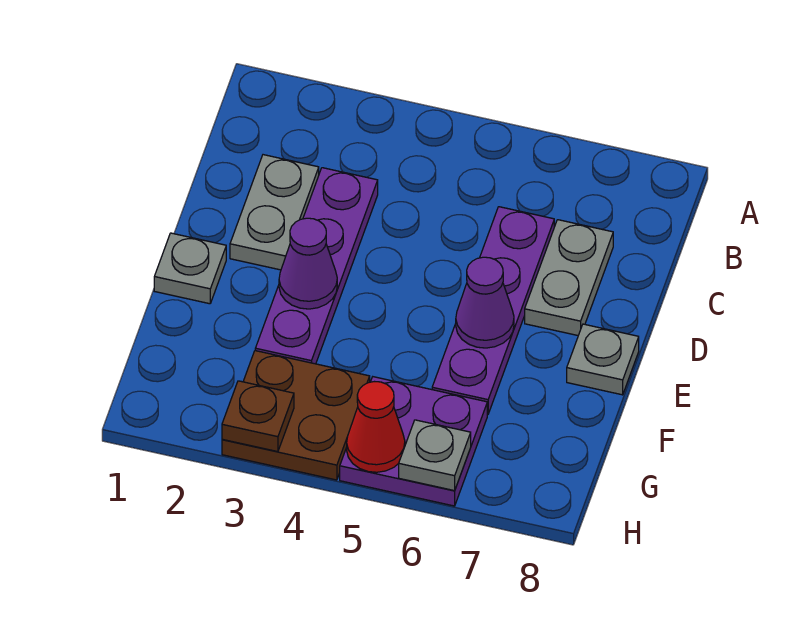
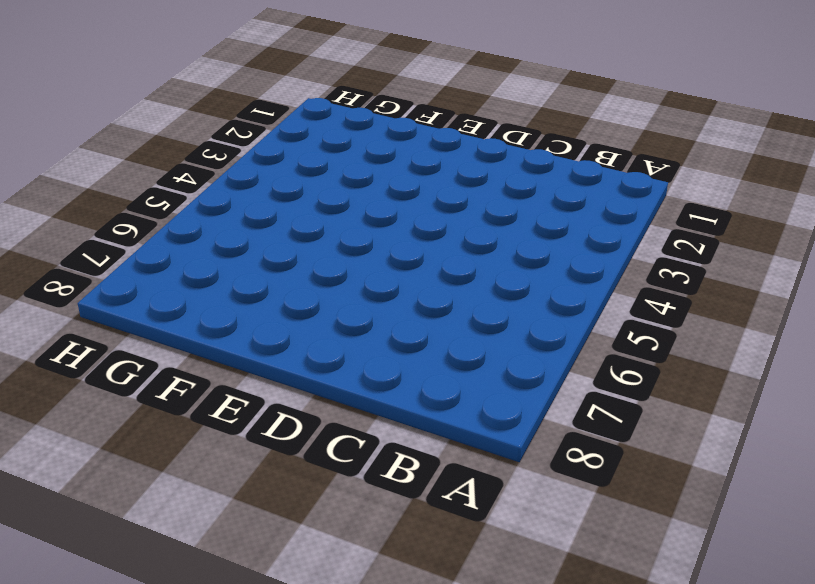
none -> grey 1x2 plate [230,155,319,270]
none -> purple 1x4 plate [255,168,378,364]
none -> purple 1x4 plate [432,207,554,414]

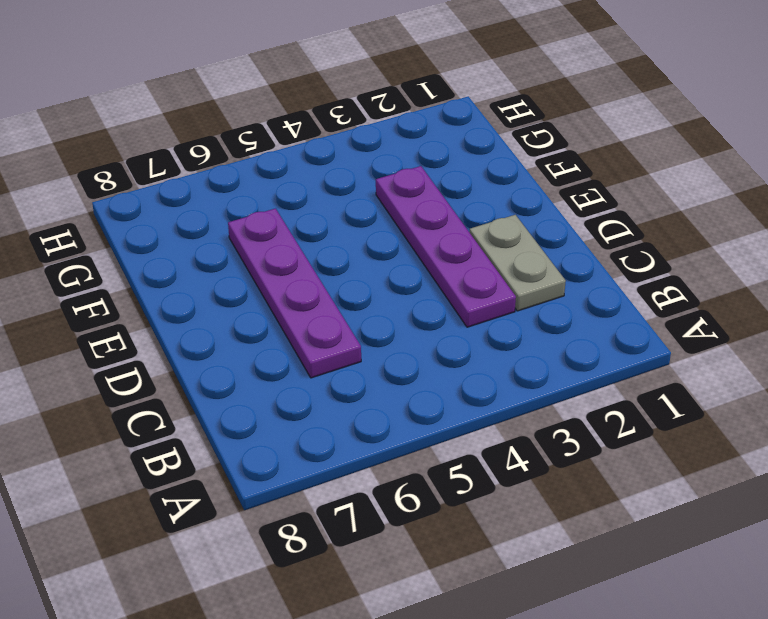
none -> grey 1x2 plate [525,220,613,335]
none -> grey 1x1 plate [154,233,226,304]
none -> grey 1x1 plate [567,324,639,395]

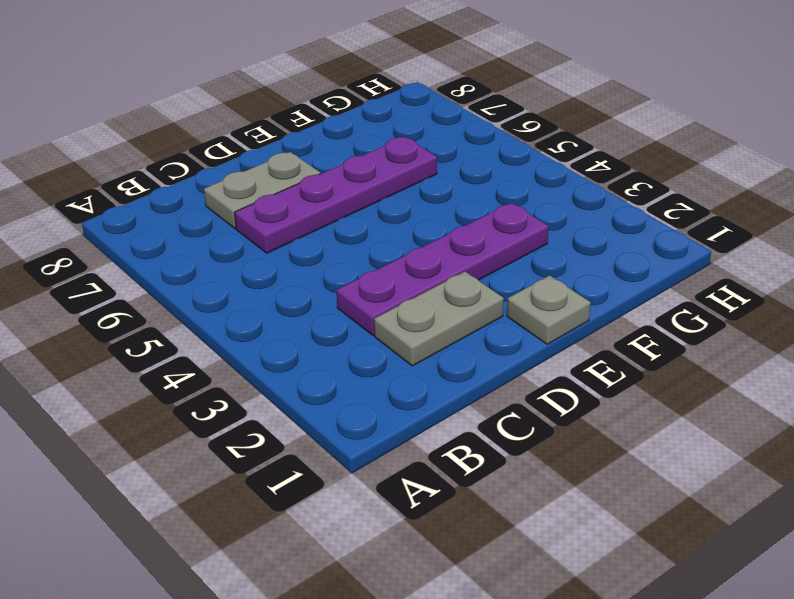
none -> grey 1x1 plate [567,324,639,395]
none -> brown 2x2 plate [222,351,370,480]
none -> purple 2x2 plate [340,377,487,506]

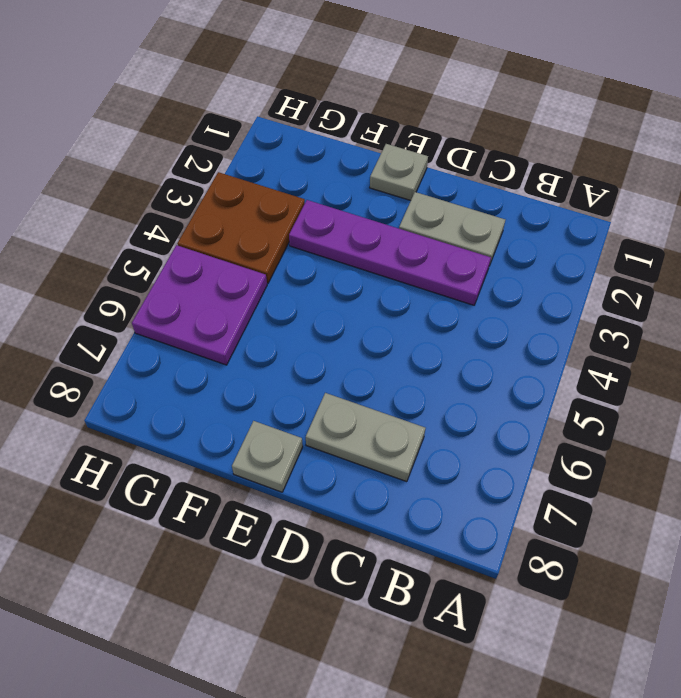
none -> purple 1x4 plate [432,207,554,414]
none -> purple 1x1 cone [279,218,337,309]
none -> purple 1x1 cone [456,257,514,348]

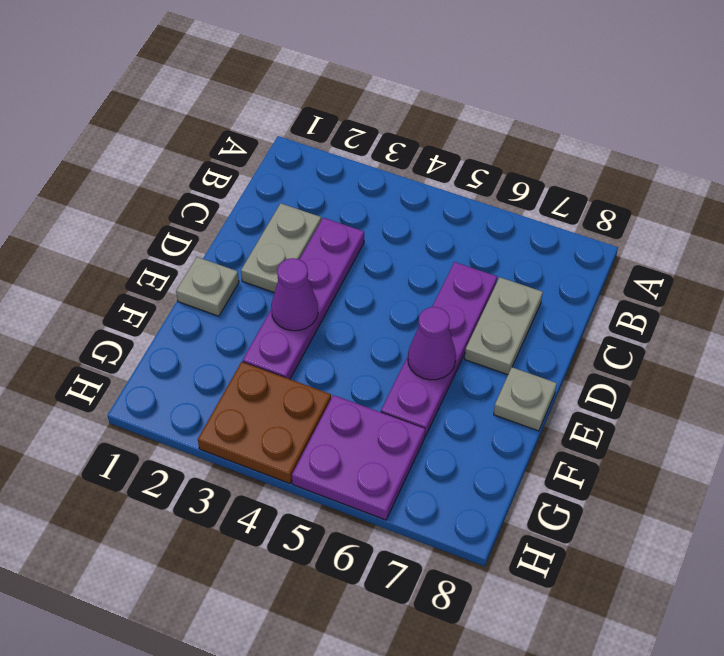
none -> brown 1x1 plate [222,381,294,452]
none -> red 1x1 cone [347,382,405,472]
none -> grey 1x1 plate [399,420,471,491]

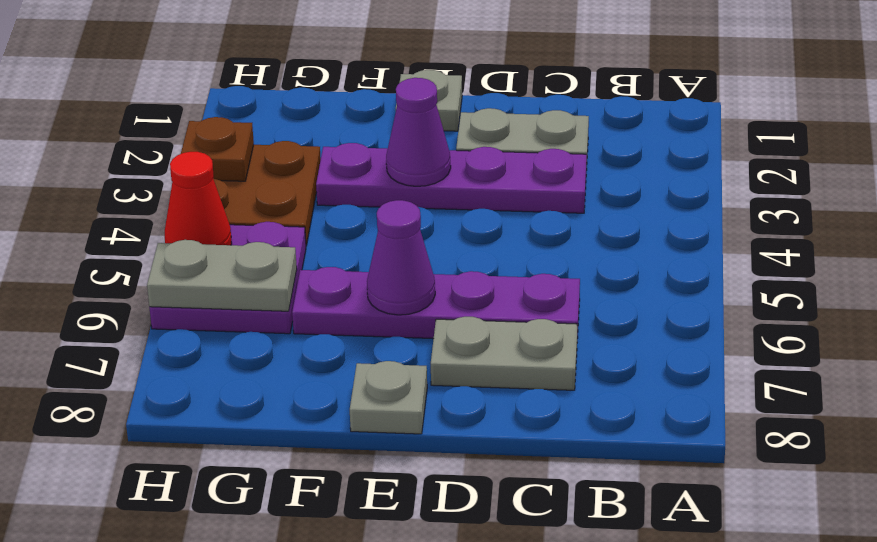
grey 1x2 plate [147,240,297,311] -> grey 1x1 plate [399,420,471,491]

